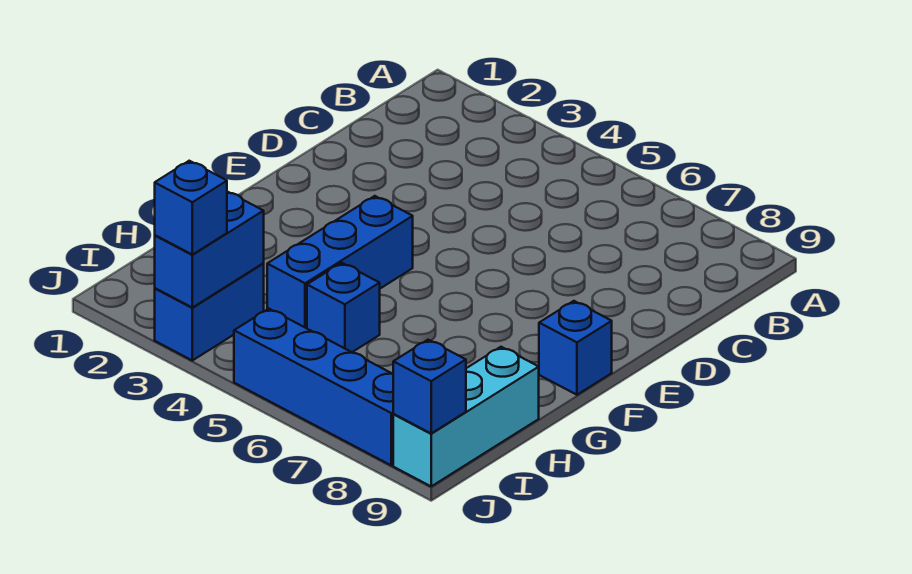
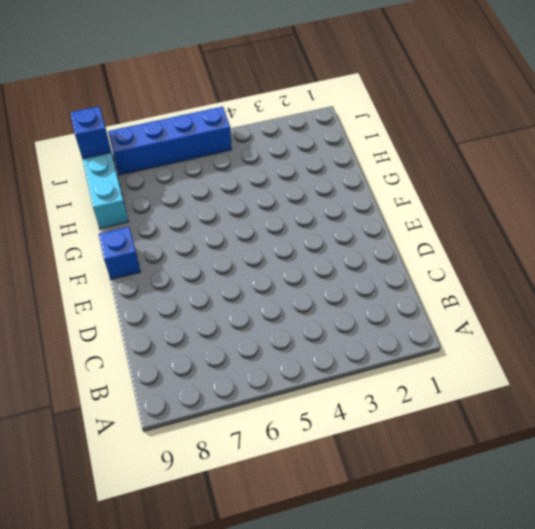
none -> blue 1x3 brick [267,196,413,328]
none -> blue 1x1 brick [307,263,380,352]

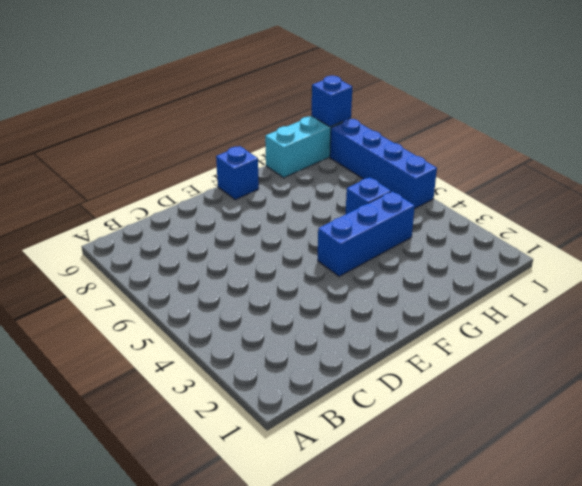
none -> blue 1x2 brick [155,264,264,360]
none -> blue 1x2 brick [155,192,264,307]

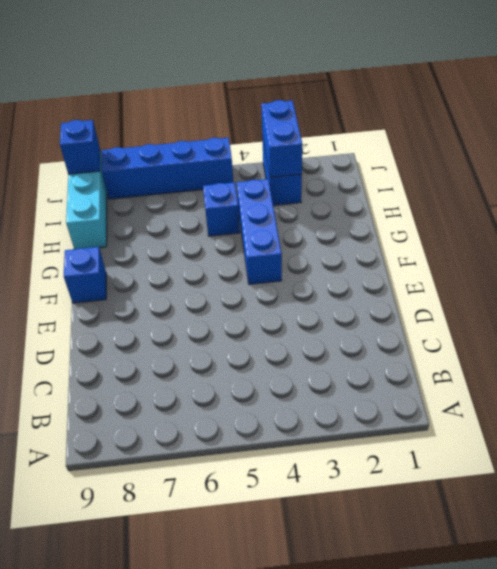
none -> blue 1x1 brick [155,161,227,255]

